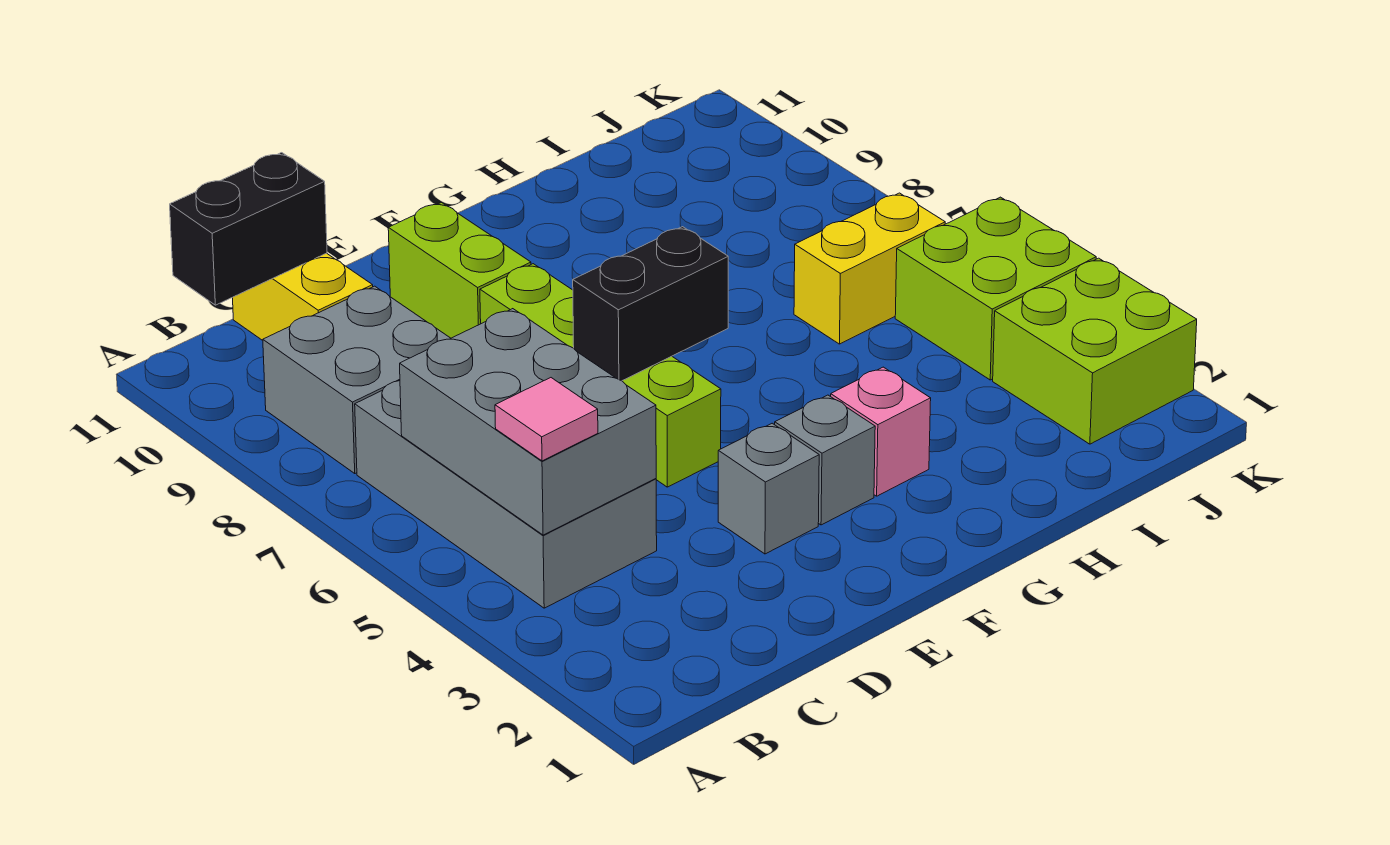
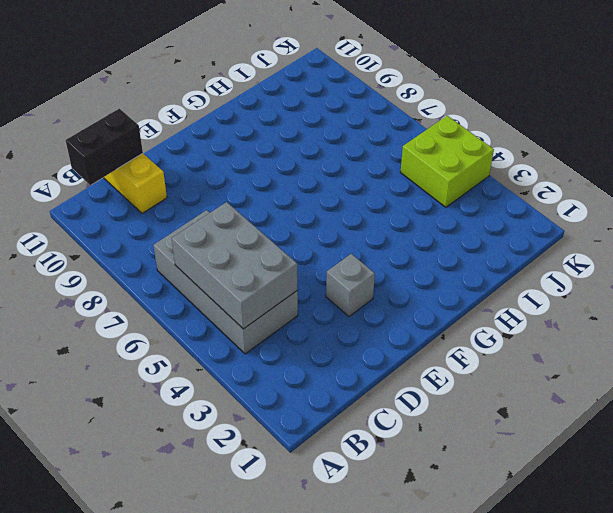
none -> grey 2x2 brick [263,286,451,473]
none -> lime 1x4 brick [480,264,721,487]
none -> lime 1x2 brick [388,203,531,338]

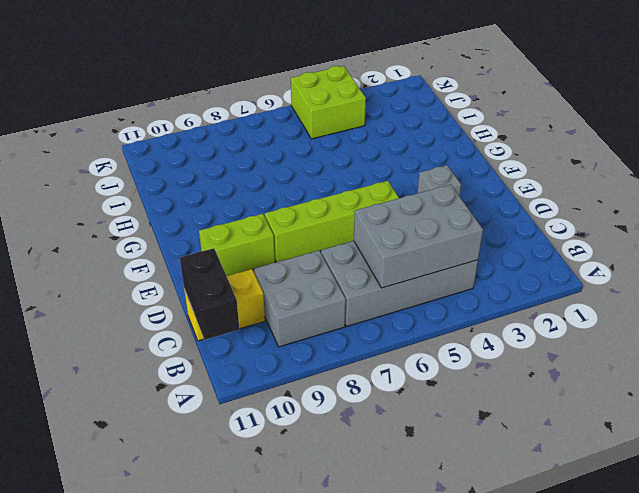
none -> grey 1x1 brick [775,395,875,525]
none -> pink 1x1 brick [831,367,931,496]
none -> yellow 1x2 brick [794,193,945,344]

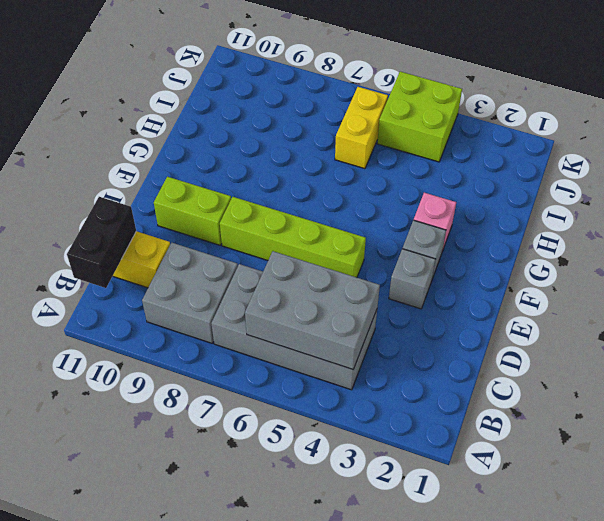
none -> lime 2x2 brick [993,258,1197,444]
none -> black 1x2 brick [573,227,728,381]
none -> pink 1x1 tile [495,378,598,461]

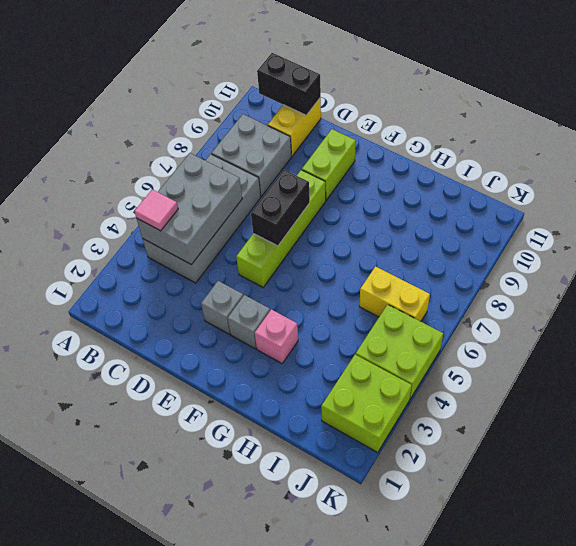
black 1x2 brick [251,170,310,246] -> black 1x2 brick turned to [573,227,728,381]

